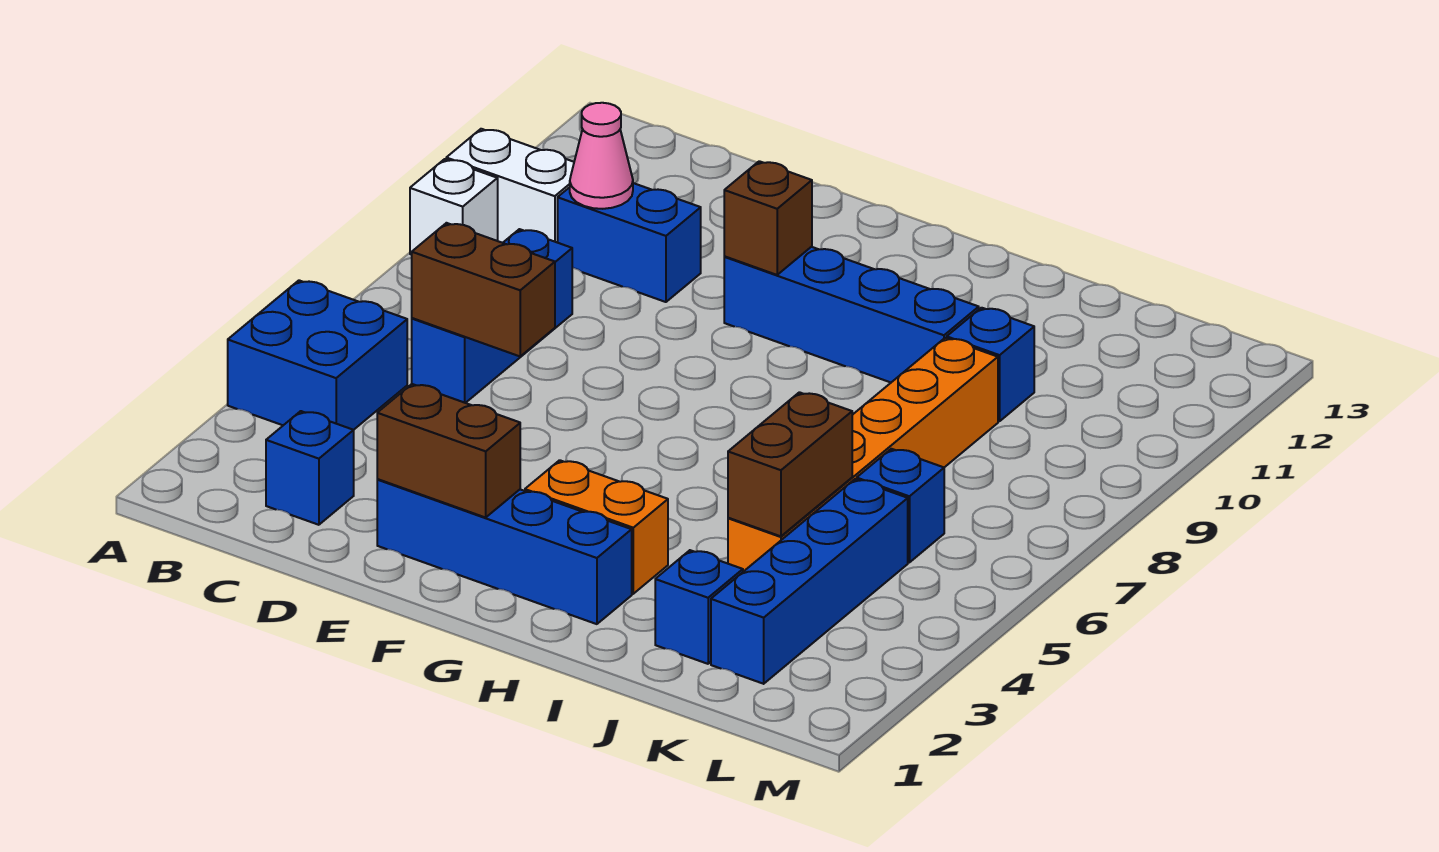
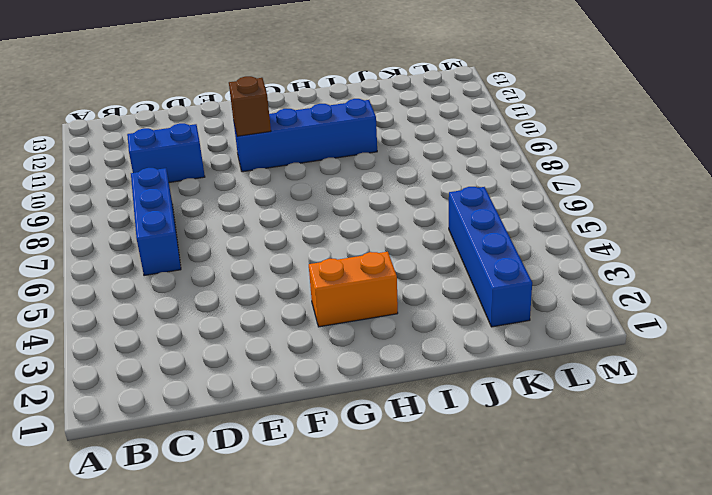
none -> blue 2x2 brick [228,280,407,430]
none -> white 1x1 brick [410,159,498,255]
none -> white 1x2 brick [446,129,574,243]

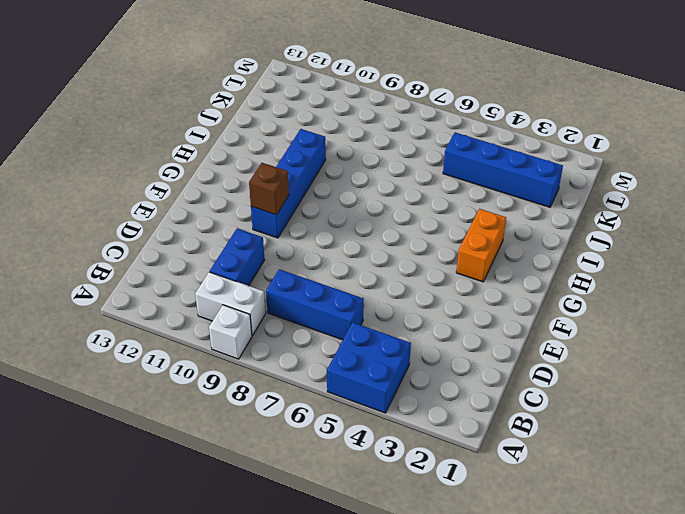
white 1x2 brick [195,272,266,336] -> white 1x2 brick turned to [446,129,574,243]
none -> blue 1x1 brick [266,411,354,525]
none -> blue 1x4 brick [377,479,632,624]
none -> blue 1x1 brick [655,550,743,664]

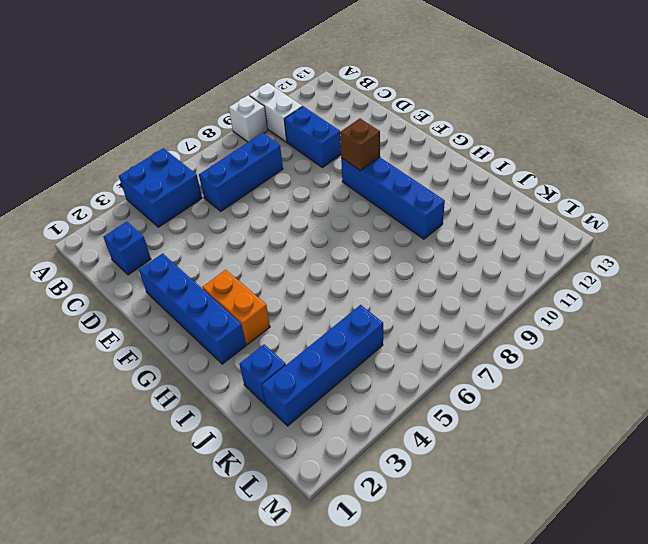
none -> orange 1x6 brick [728,338,998,572]
none -> blue 1x1 brick [947,308,1034,421]
none -> blue 1x1 brick [857,449,944,563]

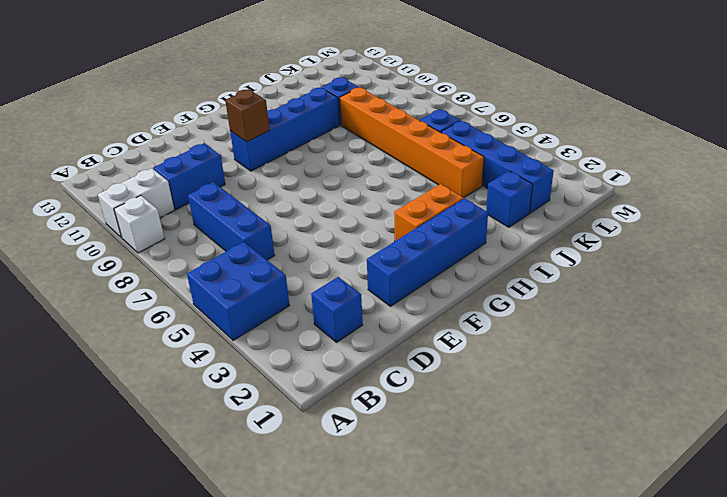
none -> brown 1x2 brick [412,223,555,356]
none -> pink 1x1 cone [570,103,633,209]
none -> brown 1x2 brick [377,384,520,518]

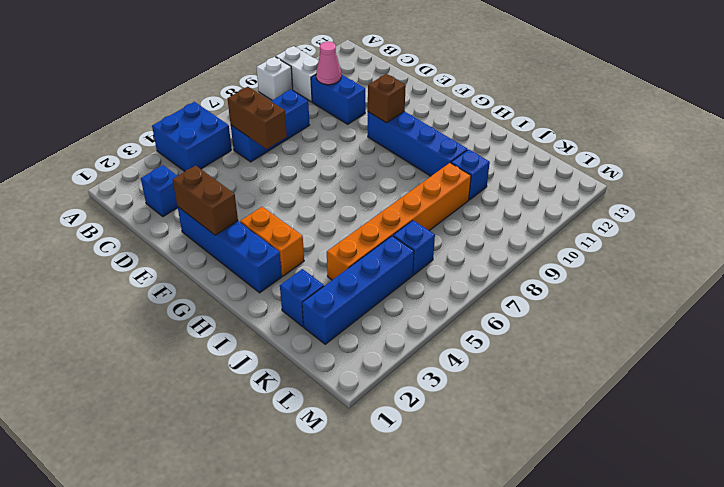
none -> brown 1x2 brick [728,392,852,536]

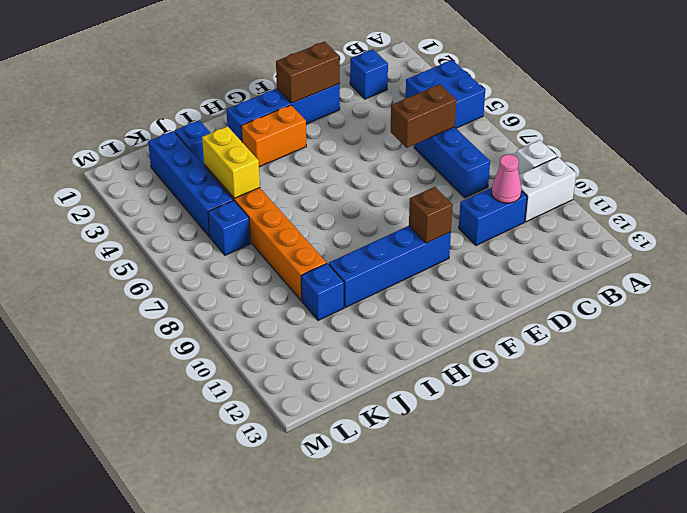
yellow 1x2 brick [202,126,260,198] -> brown 1x2 brick [728,392,852,536]

